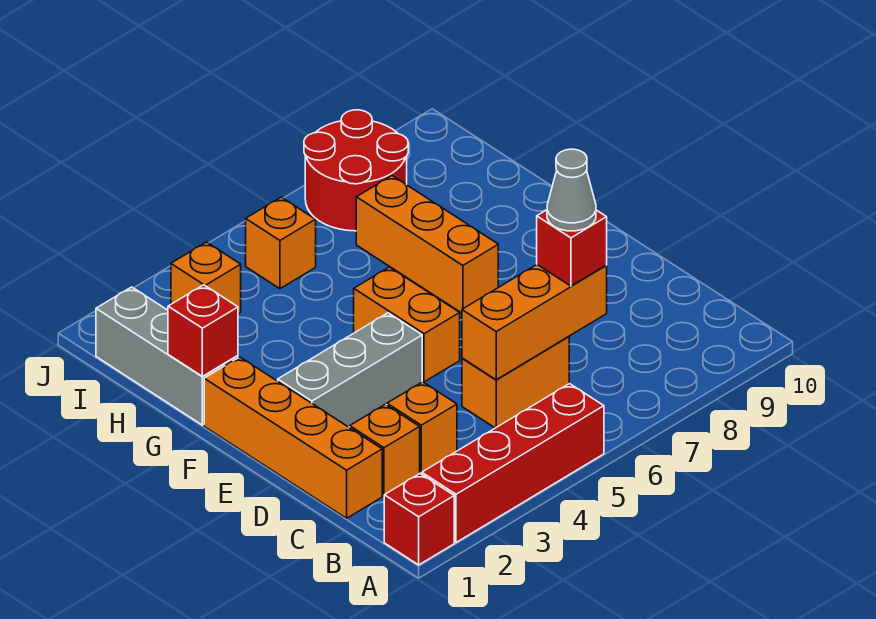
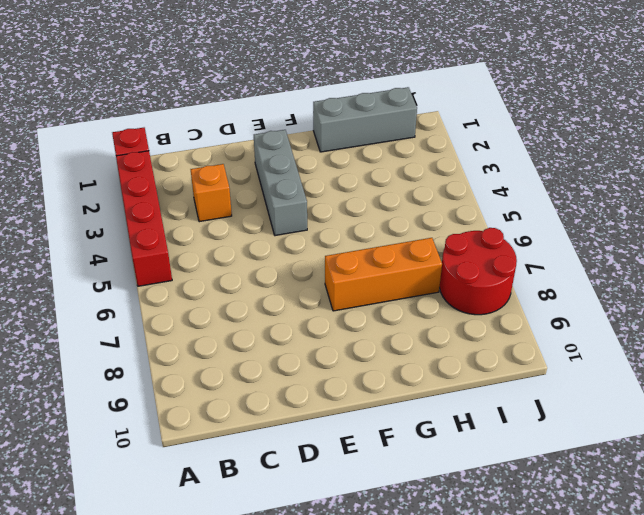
none -> orange 1x4 brick [204,357,382,518]
none -> orange 1x1 brick [350,404,420,496]
none -> orange 1x2 brick [462,337,569,428]

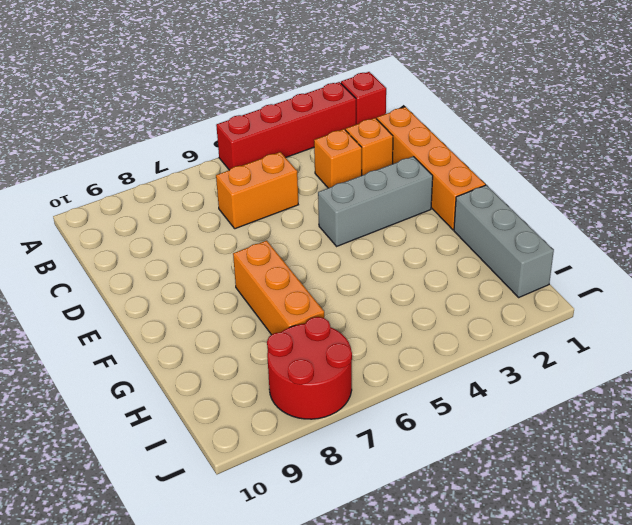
none -> orange 1x2 brick [354,267,460,382]
none -> orange 1x1 brick [171,242,241,314]
none -> orange 1x1 brick [246,197,316,289]

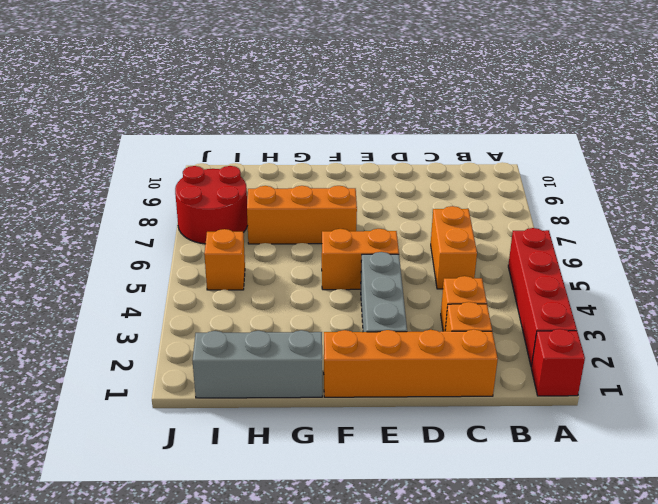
none -> orange 1x1 brick [171,242,241,314]
none -> orange 1x3 brick [462,265,607,380]
none -> red 1x1 brick [168,285,238,376]

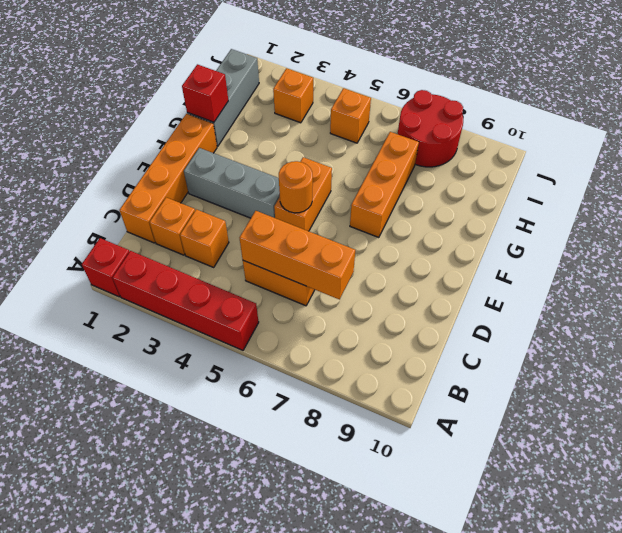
orange 1x1 round brick [279,161,313,213] -> none
none -> red 1x1 brick [537,210,607,286]
none -> grey 1x1 cone [547,149,596,231]

